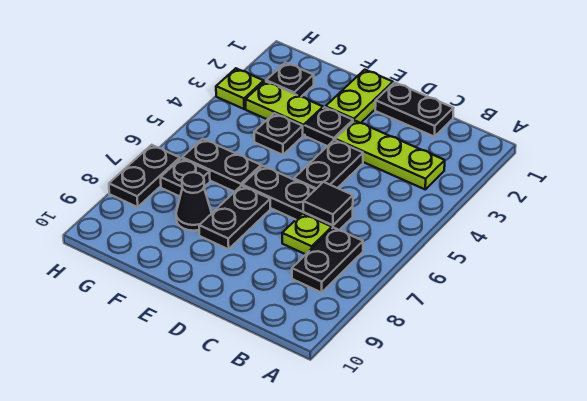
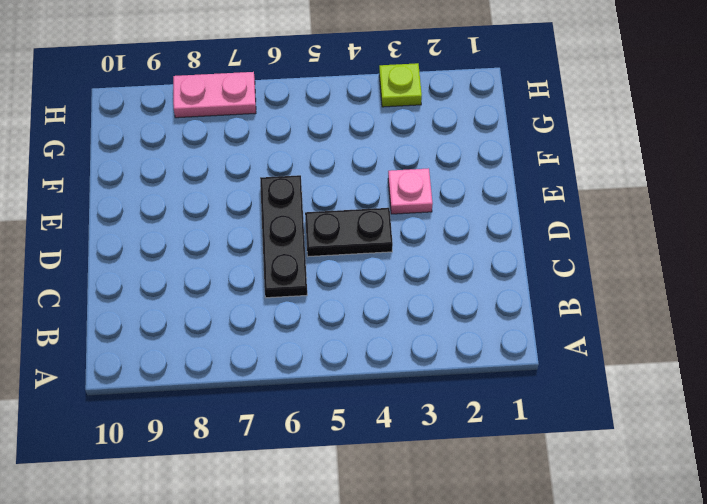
pink 1x1 plate [388,168,433,214] -> black 1x1 plate [305,107,353,146]
pink 1x2 plate [173,72,256,118] -> black 1x2 plate [109,145,180,207]
none -> lime 1x3 plate [335,120,445,189]
none -> black 1x2 plate [292,228,363,292]
none -> black 1x2 plate [375,82,453,136]

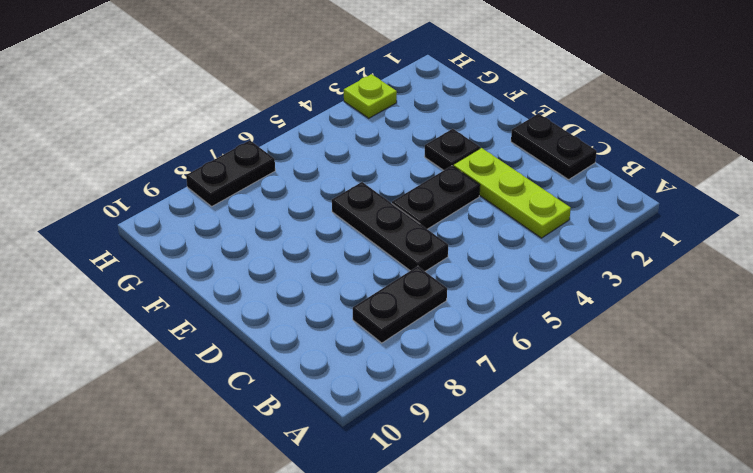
none -> lime 1x1 plate [282,214,332,254]
none -> lime 1x2 plate [325,70,393,123]
none -> black 1x2 plate [199,186,270,249]

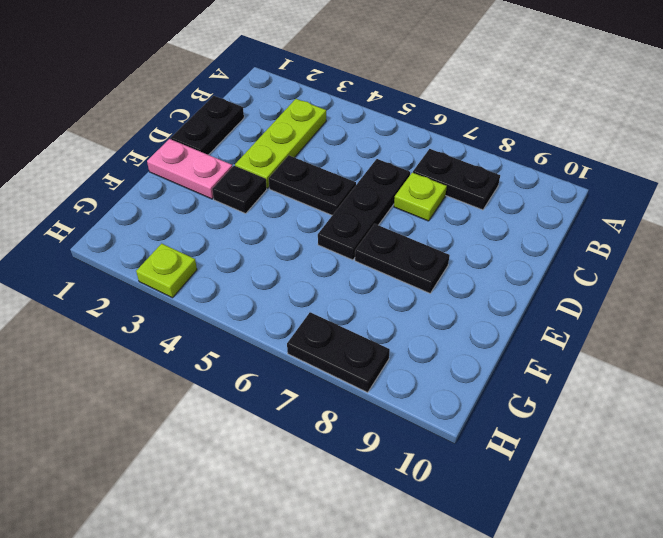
pink 1x2 plate [147,139,232,199] -> lime 1x2 plate [325,70,393,123]
none -> lime 1x2 plate [246,81,323,135]
none -> black 1x1 plate [254,113,303,155]
none -> black 1x2 plate [182,139,261,192]

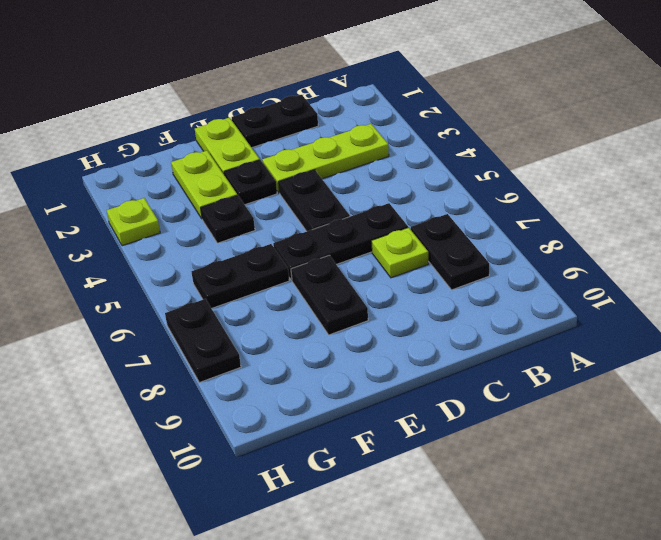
lime 1x2 plate [171,151,237,219] -> lime 1x2 plate turned to [246,81,323,135]
none -> black 1x1 cone [176,172,211,231]
none -> black 1x1 plate [266,63,314,97]
none -> black 1x1 plate [161,158,210,196]

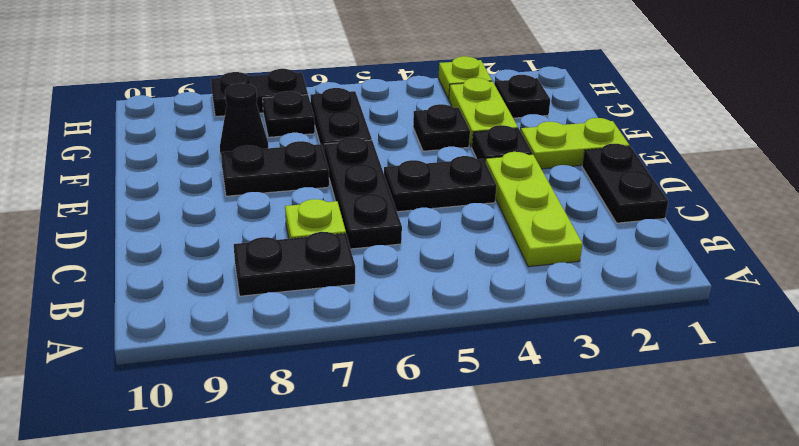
none -> black 1x1 tile [303,182,353,225]

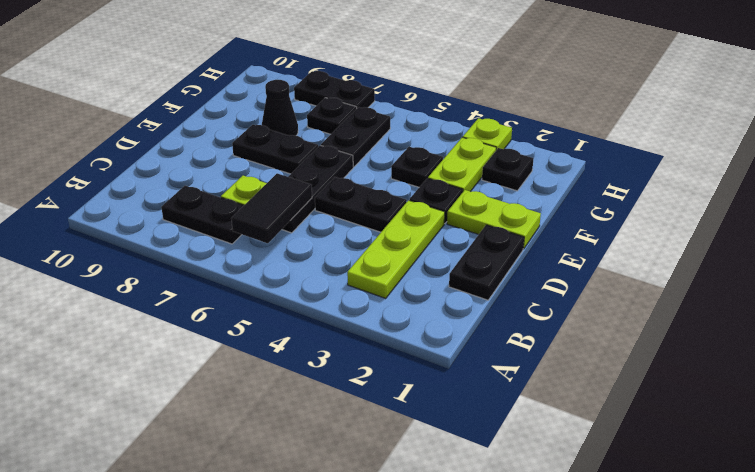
black 1x2 tile [231,173,312,243] -> black 1x1 tile [303,182,353,225]

